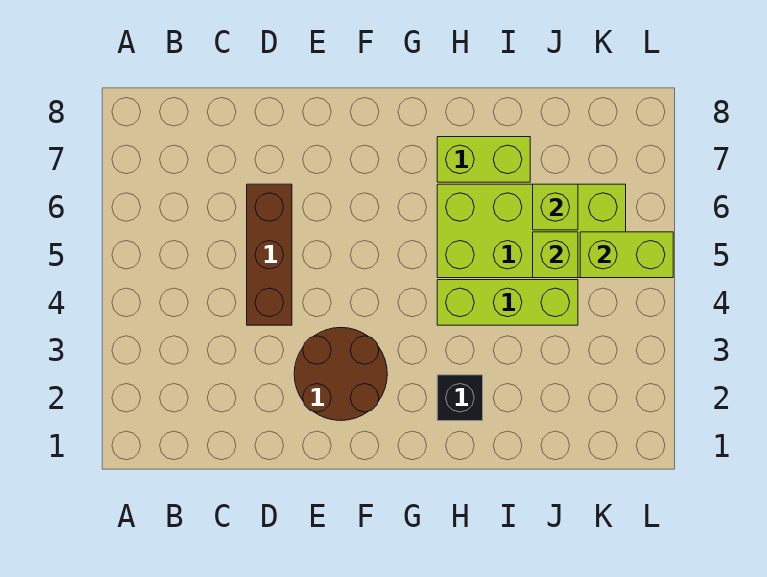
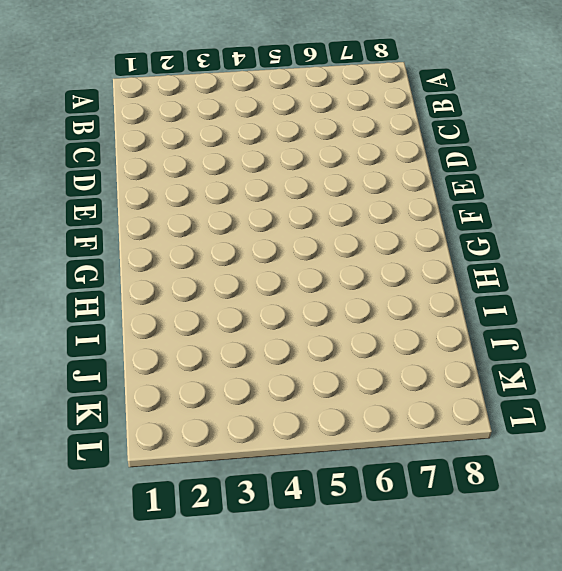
none -> brown 1x3 brick [247,184,292,325]
none -> brown 2x2 round brick [294,328,387,421]

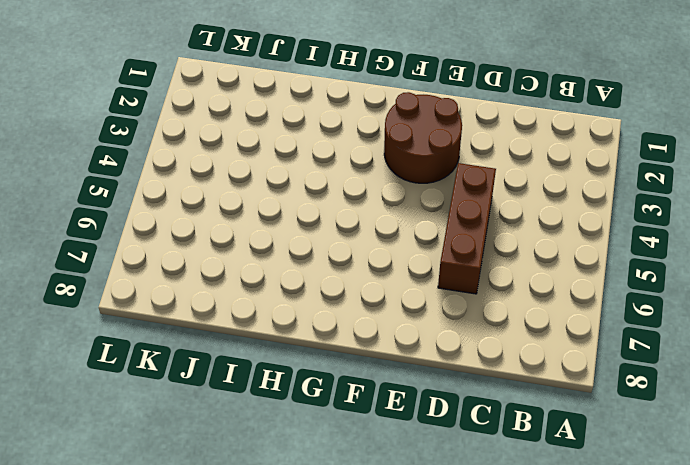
none -> black 1x1 brick [437,375,483,421]
none -> lime 1x3 brick [437,280,578,325]

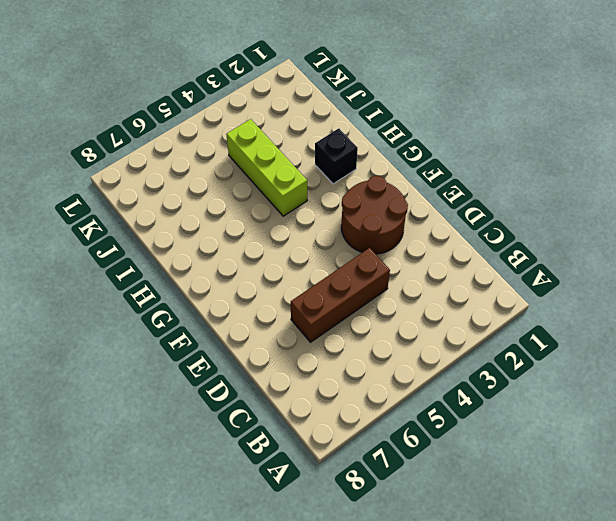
none -> lime 2x4 brick [437,184,626,278]
none -> lime 1x2 brick [437,137,530,182]

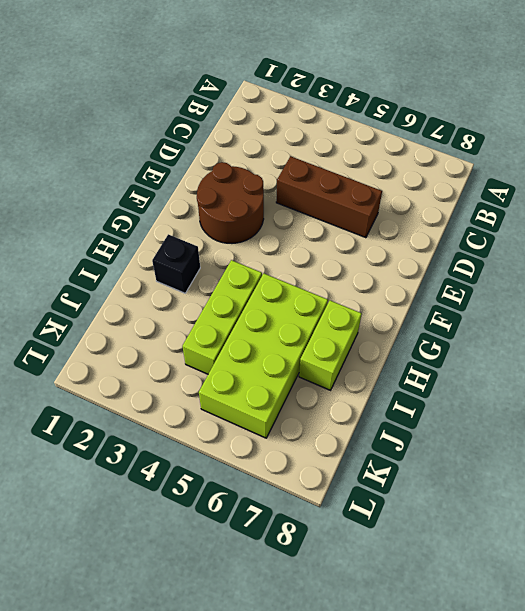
none -> lime 1x1 brick [533,232,578,278]
none -> lime 1x1 brick [533,184,578,230]

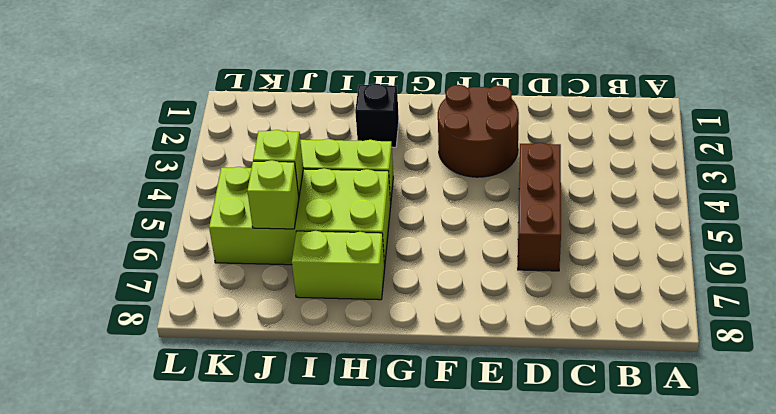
none -> lime 1x2 brick [580,232,673,278]

